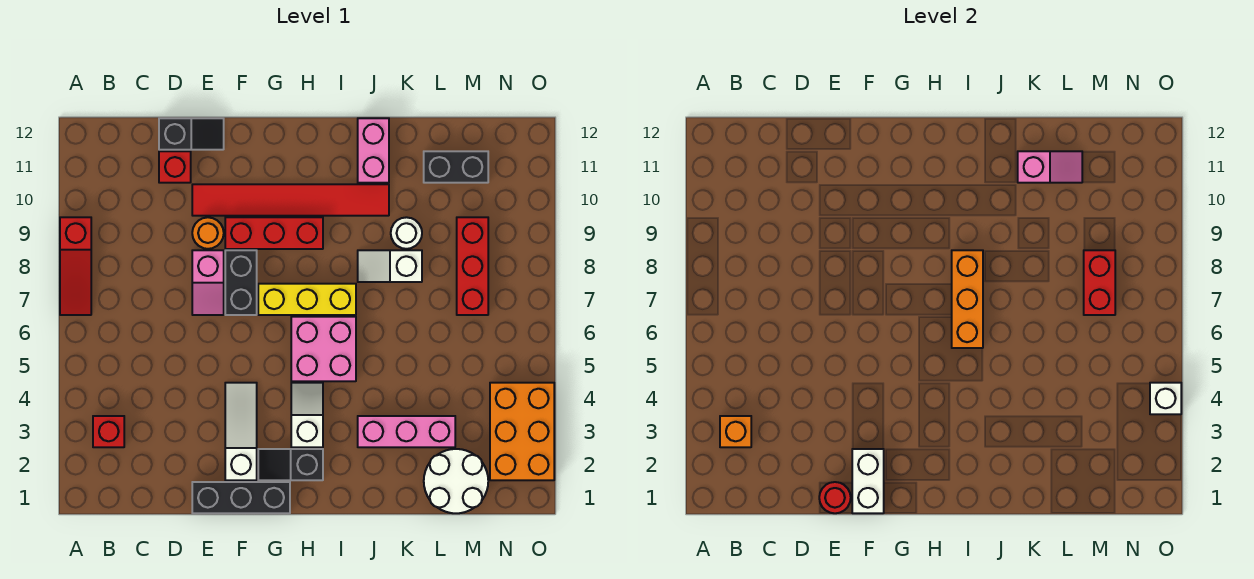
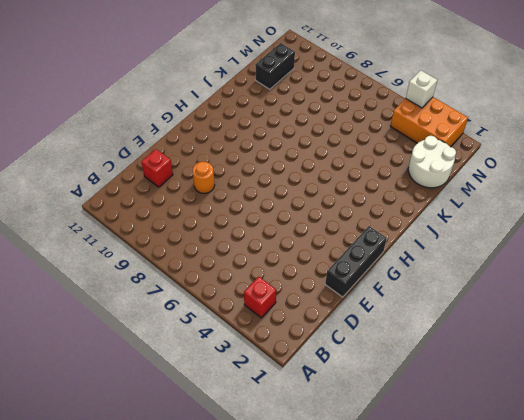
none -> red 1x3 slope [60,217,91,315]
none -> black 1x2 slope [159,118,224,150]
none -> pink 1x2 slope [192,250,224,315]
none -> red 1x6 tile [192,184,389,216]

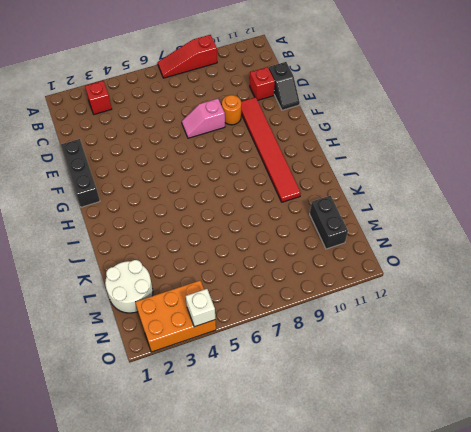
none -> white 1x3 slope [225,383,257,480]
none -> black 1x2 brick [225,250,257,315]
none -> red 1x3 brick [225,217,323,249]
none -> black 1x2 slope [258,449,323,480]

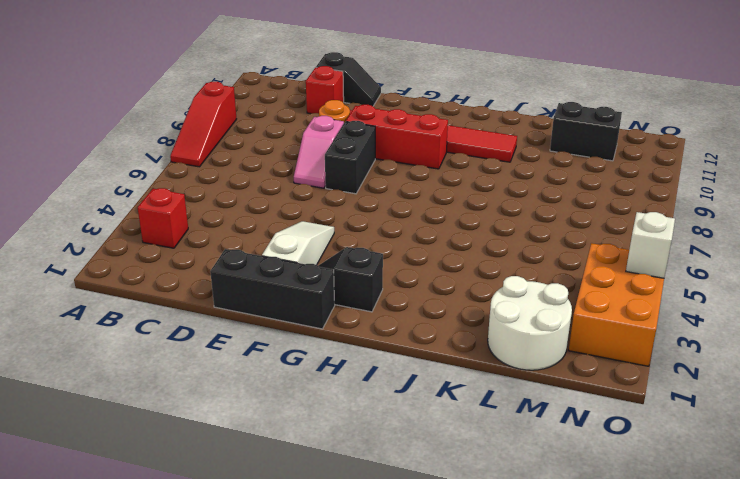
none -> yellow 1x3 brick [258,284,356,315]
none -> white 1x2 slope [291,383,323,447]
none -> pink 2x2 brick [291,317,356,381]
none -> pink 1x3 brick [358,416,455,447]

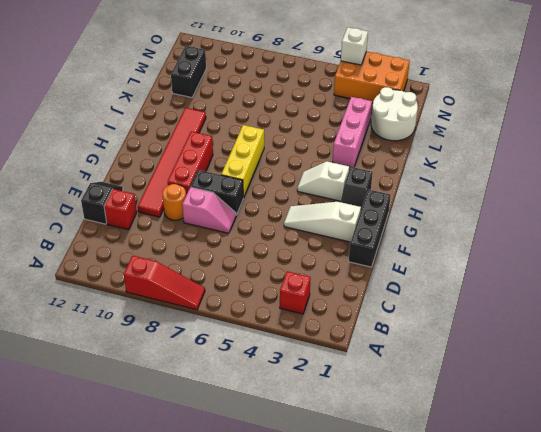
none -> pink 2x2 brick [291,317,356,381]
none -> white 1x2 slope [358,250,422,282]
none -> pink 1x2 brick [358,118,389,183]
none -> white 1x1 round brick [391,217,422,249]

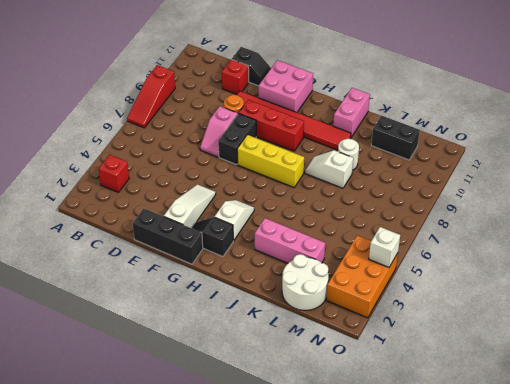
pink 2x2 brick [259,60,313,112] -> pink 2x2 brick moved to [291,317,356,381]
none -> red 1x3 brick [457,217,488,315]
none -> orange 1x1 brick [720,416,751,447]
none -> red 1x1 round brick [819,482,851,513]
none -> white 1x2 brick [852,449,884,513]

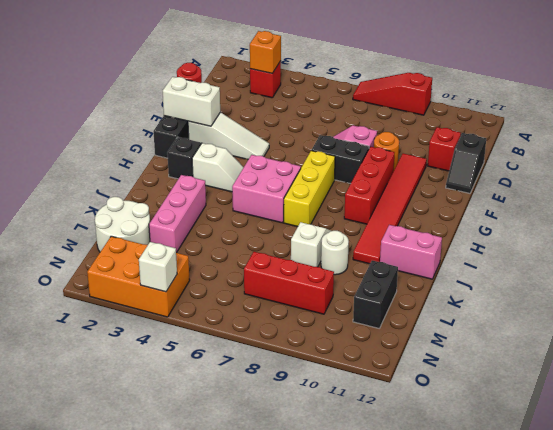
none -> orange 1x3 brick [952,250,983,348]
none -> pink 1x2 slope [1018,151,1082,183]
none -> red 1x2 brick [1084,250,1115,315]

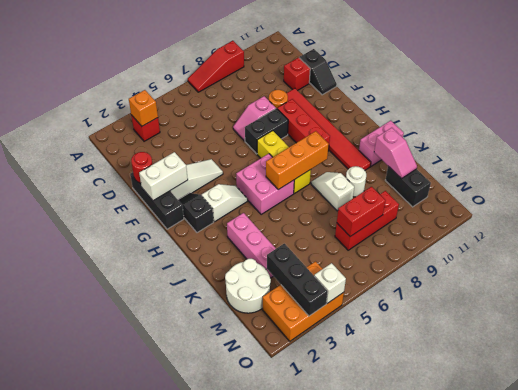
black 1x3 brick [267,244,328,316] -> none

